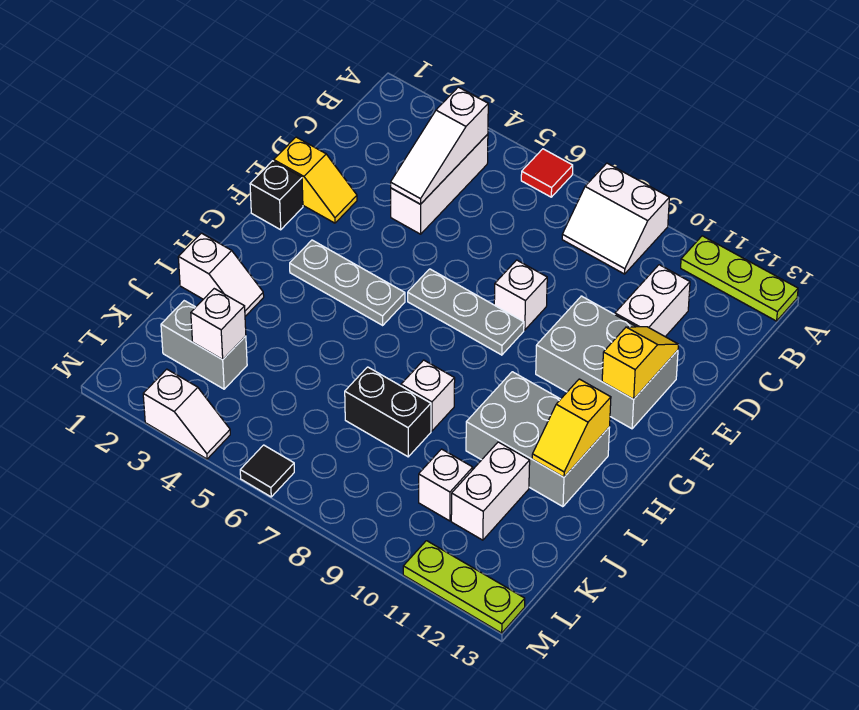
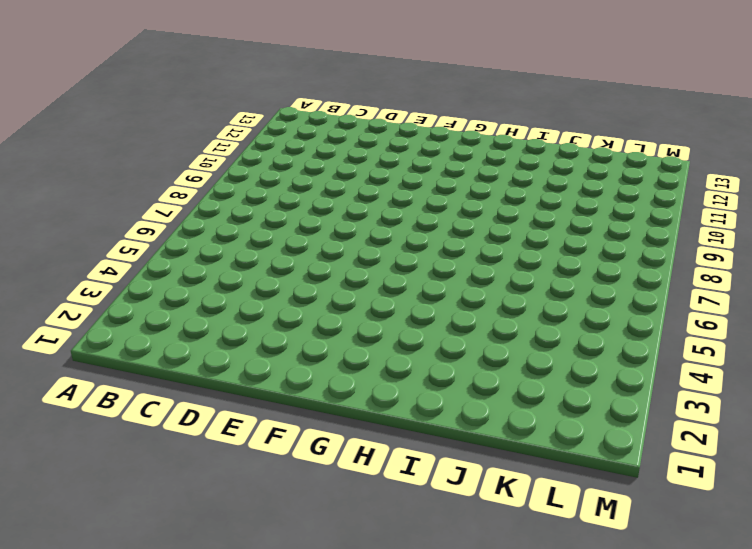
none -> red 1x1 tile [521,149,573,197]
none -> white 2x2 slope [562,163,669,274]
none -> lime 1x3 plate [681,236,798,321]

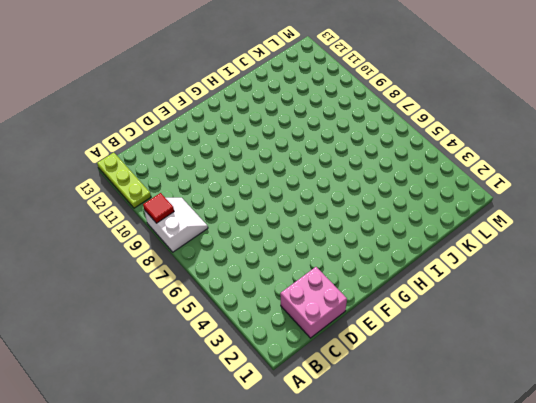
red 1x1 tile [143,193,174,223] -> red 1x1 tile moved to [521,149,573,197]
pink 2x2 brick [280,267,347,338] -> none
none -> white 1x3 brick [391,134,488,234]
none -> white 1x2 brick [615,265,690,337]
none -> yellow 1x2 slope [274,137,357,223]

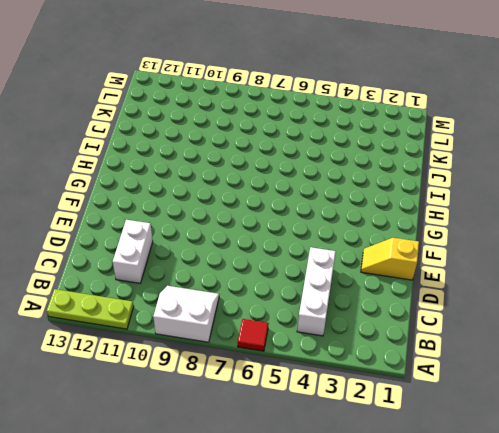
none -> white 1x1 brick [494,260,547,330]
none -> grey 2x3 brick [536,296,678,429]
none -> black 1x1 brick [250,161,303,230]

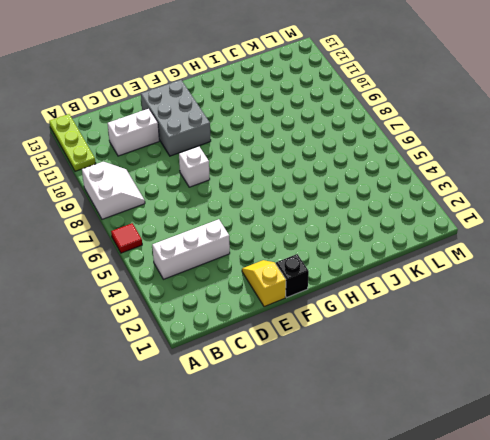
none -> grey 1x3 plate [408,269,524,355]
none -> grey 1x3 plate [290,240,405,325]
none -> grey 2x3 brick [466,372,610,507]

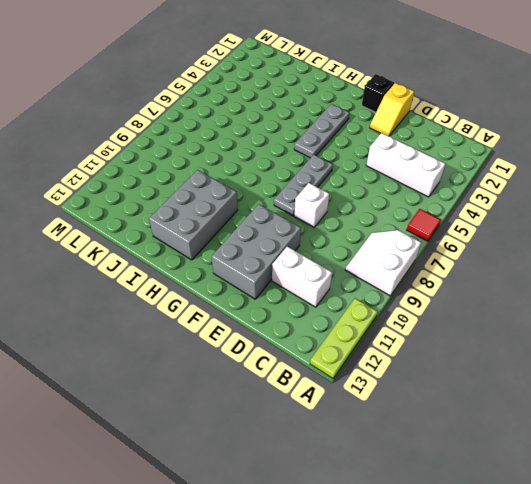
none -> white 1x2 slope [178,233,264,316]
none -> white 1x1 brick [401,360,455,431]
none -> black 1x2 brick [345,367,431,457]

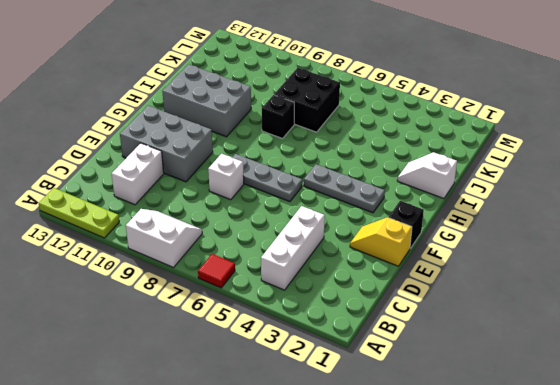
black 1x1 brick [262,95,294,139] -> white 1x1 brick [401,360,455,431]
black 2x2 brick [274,68,340,132] -> black 1x2 brick [345,367,431,457]
none -> white 1x2 brick [451,442,530,540]
none -> grey 1x2 brick [161,301,247,389]
none -> white 1x1 brick [419,449,473,521]

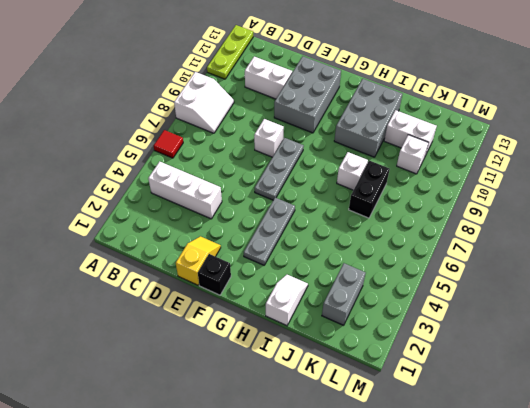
none -> white 1x2 slope [143,369,230,459]
none -> black 1x1 tile [240,445,294,497]
none -> lime 1x3 plate [403,541,525,633]

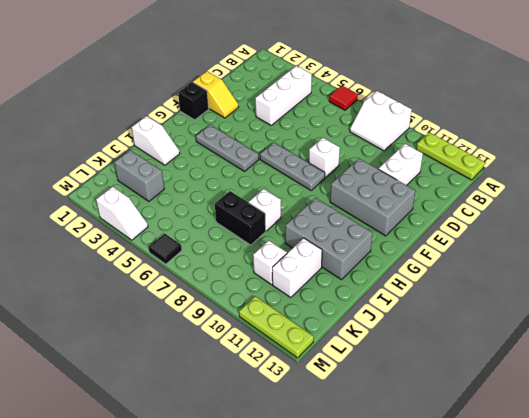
none -> white 1x3 slope [391,87,488,204]
none -> yellow 1x2 slope [602,327,678,399]
none -> yellow 1x2 slope [532,379,611,477]

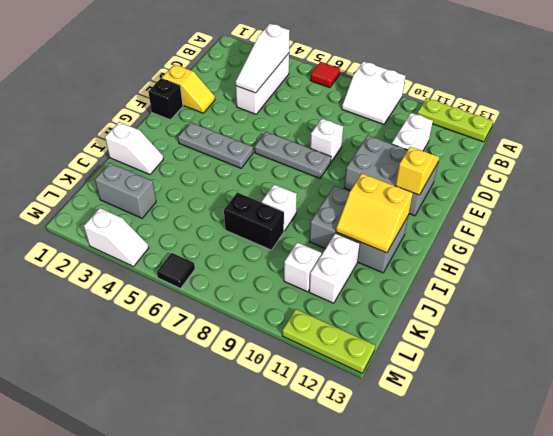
yellow 2x2 slope [336,173,413,253] -> yellow 1x2 slope [532,379,611,477]
none -> white 1x1 brick [191,289,246,360]

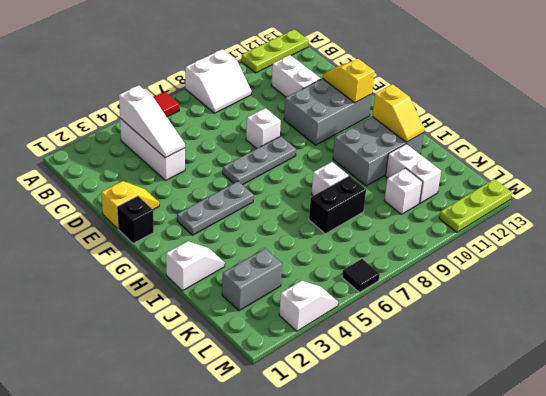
none -> white 1x1 brick [191,289,246,360]

